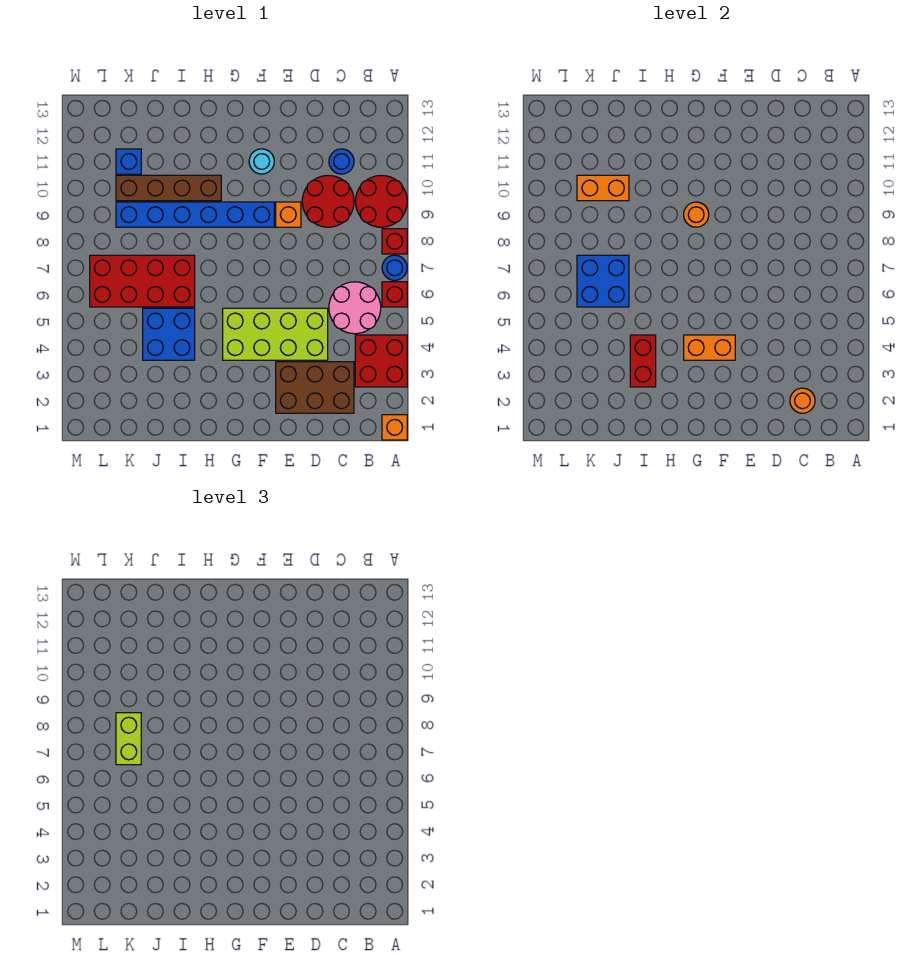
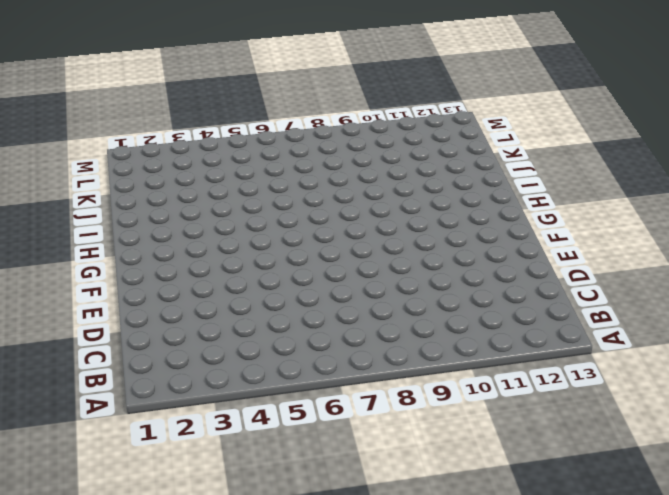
none -> orange 1x1 brick [382,415,407,440]
none -> red 2x2 brick [355,335,407,387]
none -> red 1x1 brick [382,282,407,307]

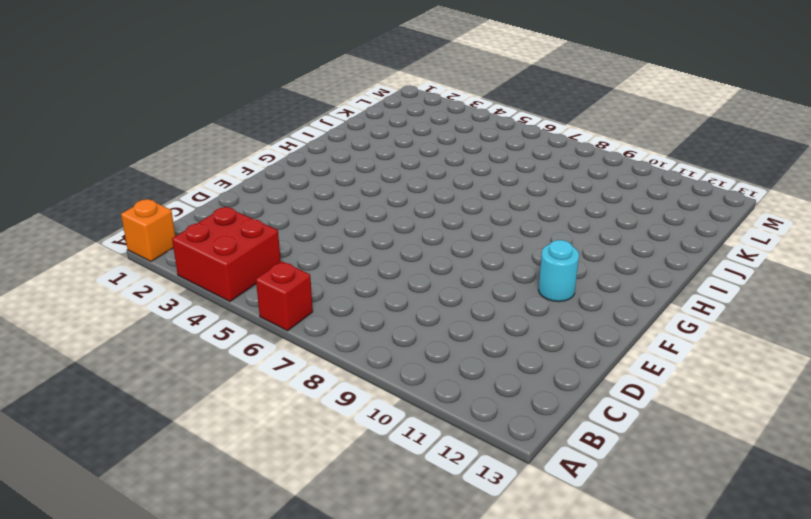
none -> blue 1x1 round brick [382,255,407,280]
none -> red 1x1 brick [382,229,407,254]
none -> red 2x2 round brick [355,175,407,227]

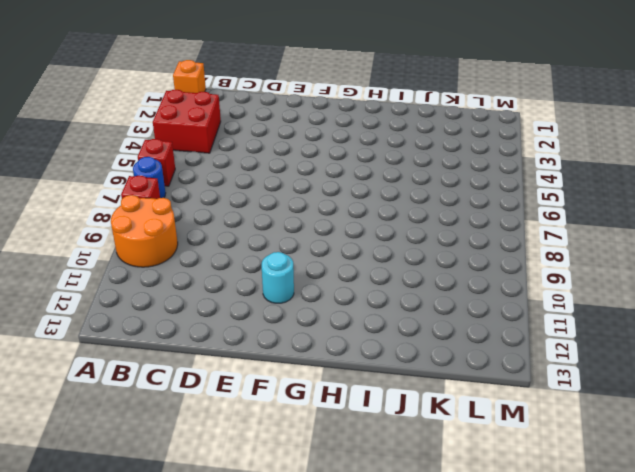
orange 2x2 round brick [111,195,178,267] -> red 2x2 round brick [355,175,407,227]
none -> pink 2x2 round brick [329,282,381,334]
none -> brown 2x3 brick [276,362,354,413]
none -> red 2x2 round brick [302,175,354,227]

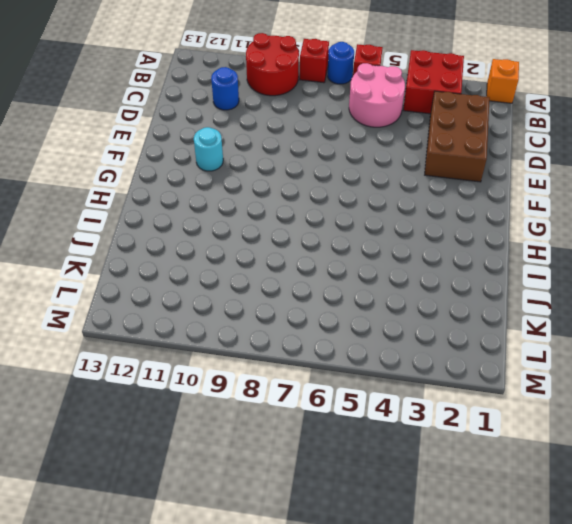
none -> red 2x2 round brick [302,175,354,227]
none -> lime 2x4 brick [223,308,328,360]
none -> orange 1x1 brick [276,202,301,227]

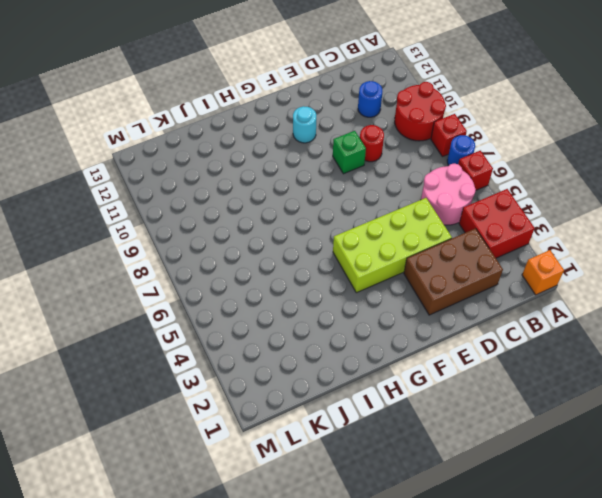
red 1x1 round brick [360,125,384,162] -> red 2x2 round brick [302,175,354,227]
green 1x1 brick [333,131,366,174] -> orange 1x1 brick [276,202,301,227]
none -> blue 1x6 brick [116,202,274,227]
none -> brown 1x4 brick [116,175,221,201]
none -> blue 2x2 brick [143,308,195,360]

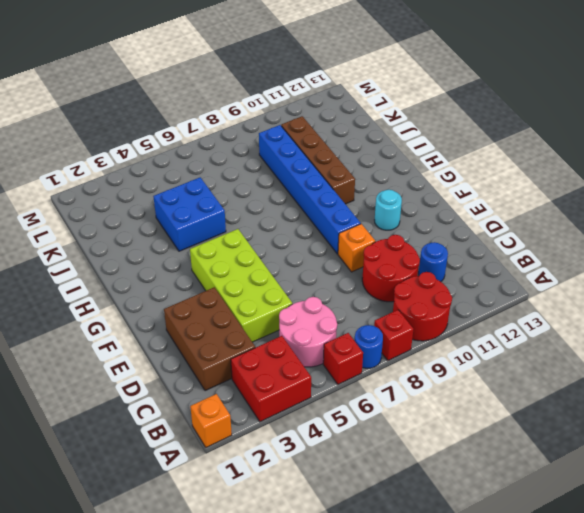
none -> red 2x4 brick [90,255,195,307]
none -> blue 1x1 brick [116,149,141,174]
none -> orange 1x1 round brick [790,388,815,413]

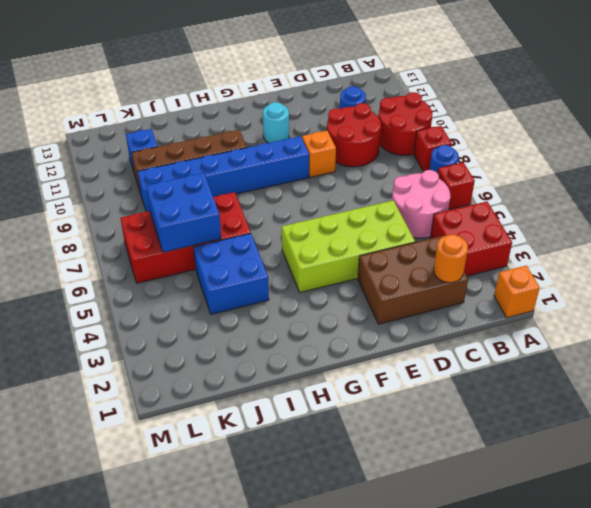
none -> orange 1x2 brick [684,335,735,360]
none -> orange 1x1 round brick [684,202,709,227]
none -> red 1x2 brick [630,335,656,387]

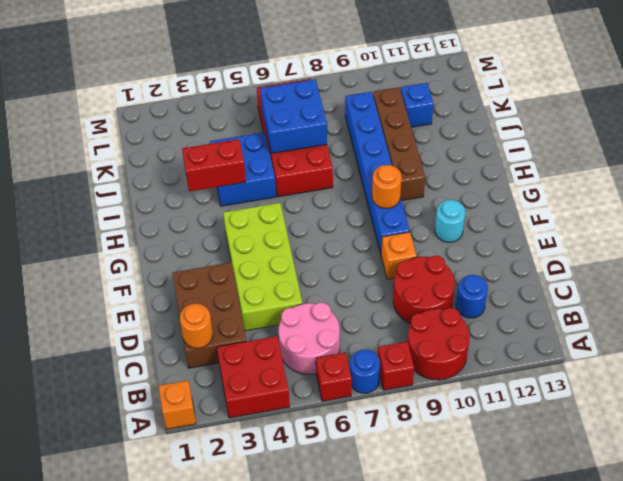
none -> orange 1x2 brick [684,335,735,360]
none -> orange 1x2 brick [577,175,629,201]
none -> lime 1x2 brick [116,713,141,765]

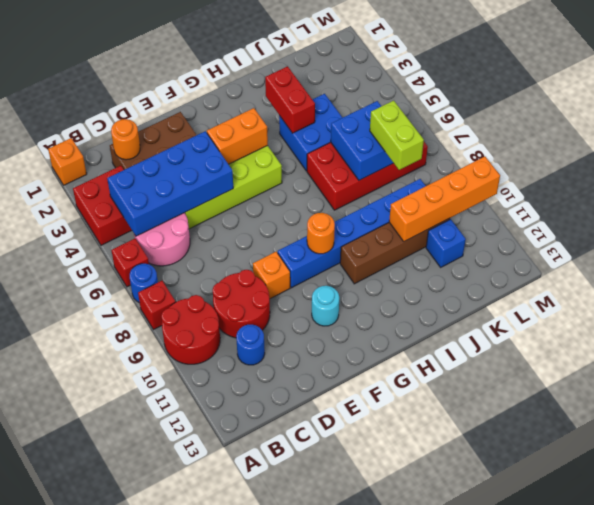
blue 2x4 brick [107,131,233,236] -> none
orange 1x4 brick [389,157,500,241] -> orange 1x2 brick [577,175,629,201]

